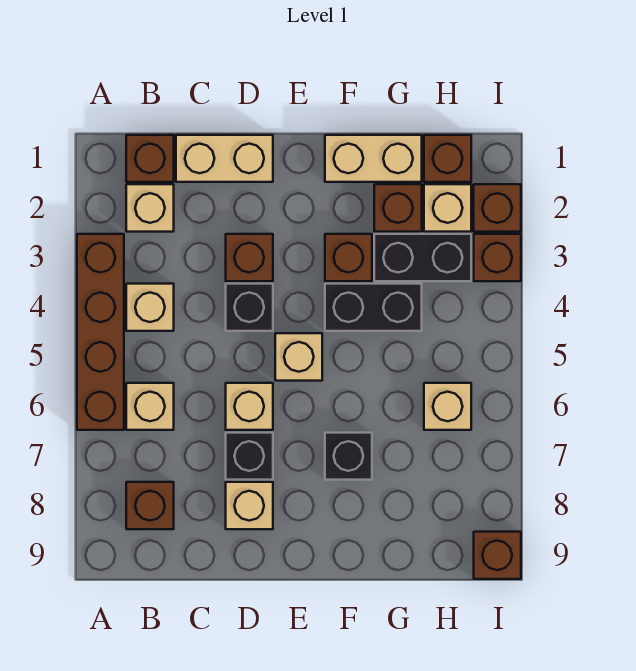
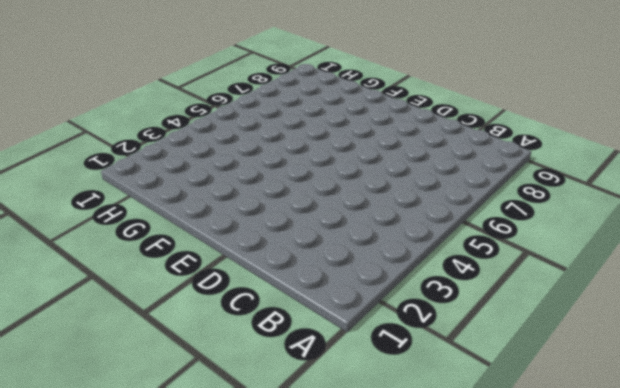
none -> brown 1x4 brick [77,234,124,430]
none -> brown 1x1 brick [126,135,174,182]
none -> tan 1x1 brick [126,184,174,232]

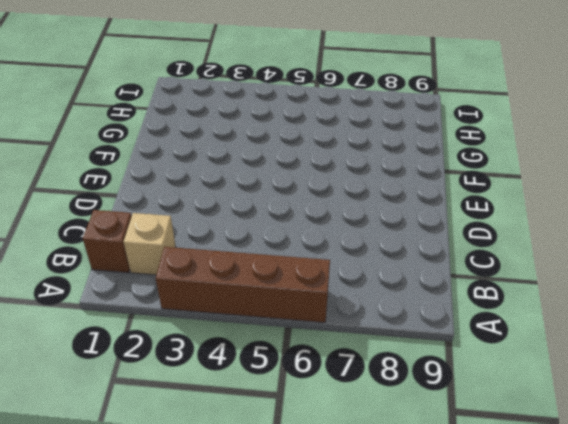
none -> tan 1x1 brick [126,284,174,331]
none -> tan 1x1 brick [126,383,174,430]
none -> brown 1x1 brick [126,482,174,529]

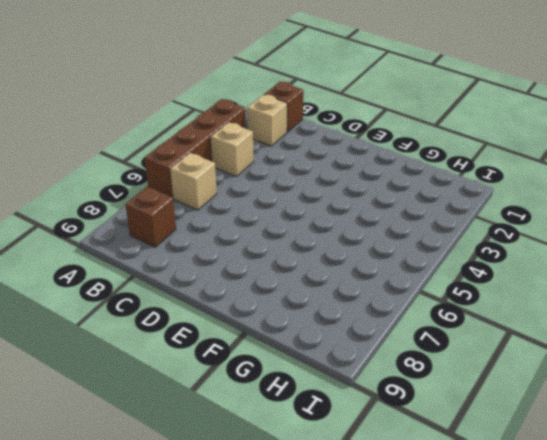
none -> tan 1x2 brick [176,135,273,182]
none -> brown 1x1 brick [226,234,273,281]
none -> black 1x1 brick [226,284,273,331]

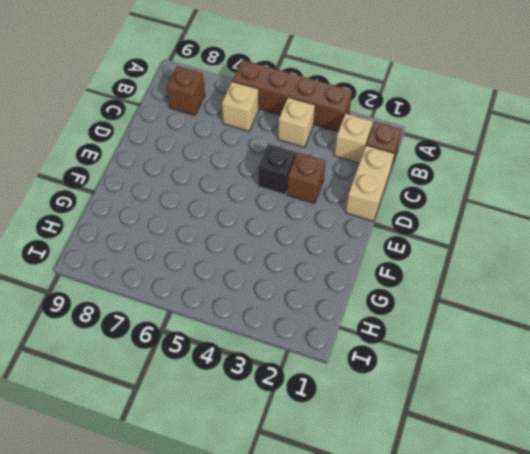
none -> tan 1x1 brick [226,383,273,430]
none -> black 1x1 brick [226,433,273,480]
none -> tan 1x1 brick [226,482,273,529]

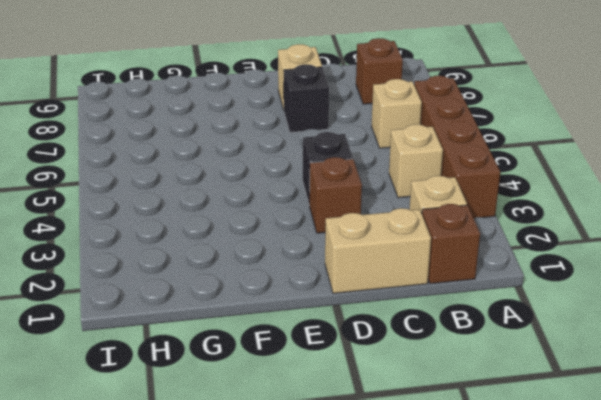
none -> tan 1x1 brick [226,383,273,430]
none -> tan 1x1 brick [275,333,322,381]
none -> tan 1x2 brick [325,135,422,182]

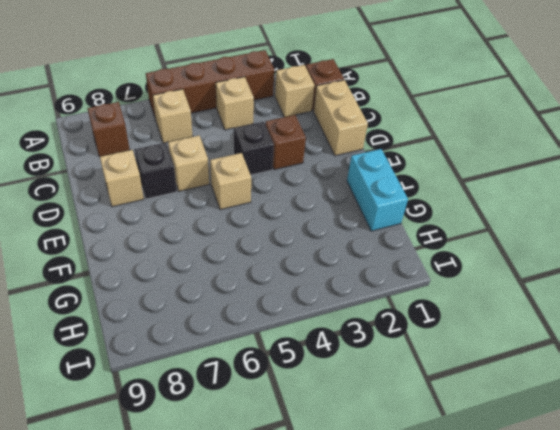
cyan 1x2 brick [347,149,408,231] -> tan 1x2 brick [325,135,422,182]
none -> brown 1x1 brick [325,234,372,281]
none -> black 1x2 brick [325,284,422,331]
none -> black 1x1 brick [325,433,372,480]

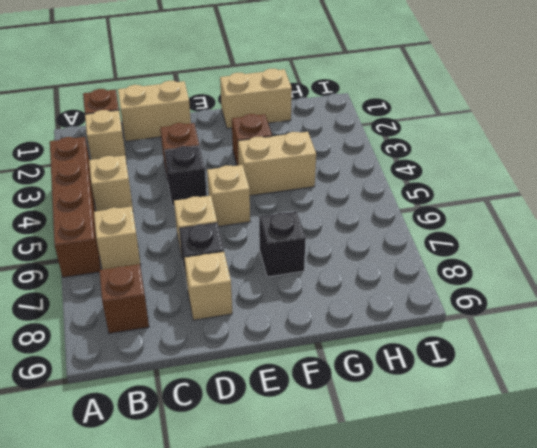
tan 1x2 brick [238,132,316,196] -> black 1x2 brick [325,284,422,331]
none -> brown 1x1 brick [374,184,422,232]
none -> black 1x2 brick [374,234,471,281]
none -> brown 1x1 brick [424,135,471,182]

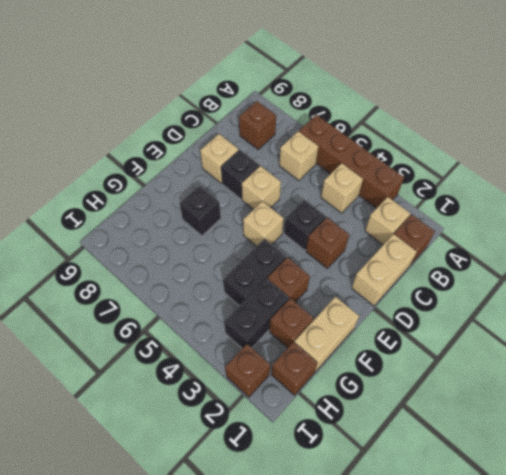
none -> tan 1x1 brick [424,184,471,232]
none -> tan 1x1 brick [424,383,471,430]
none -> brown 1x1 brick [474,234,521,281]

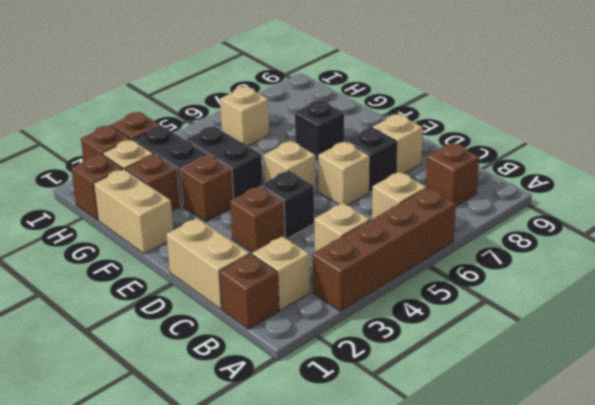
none -> brown 1x1 brick [474,532,521,579]

